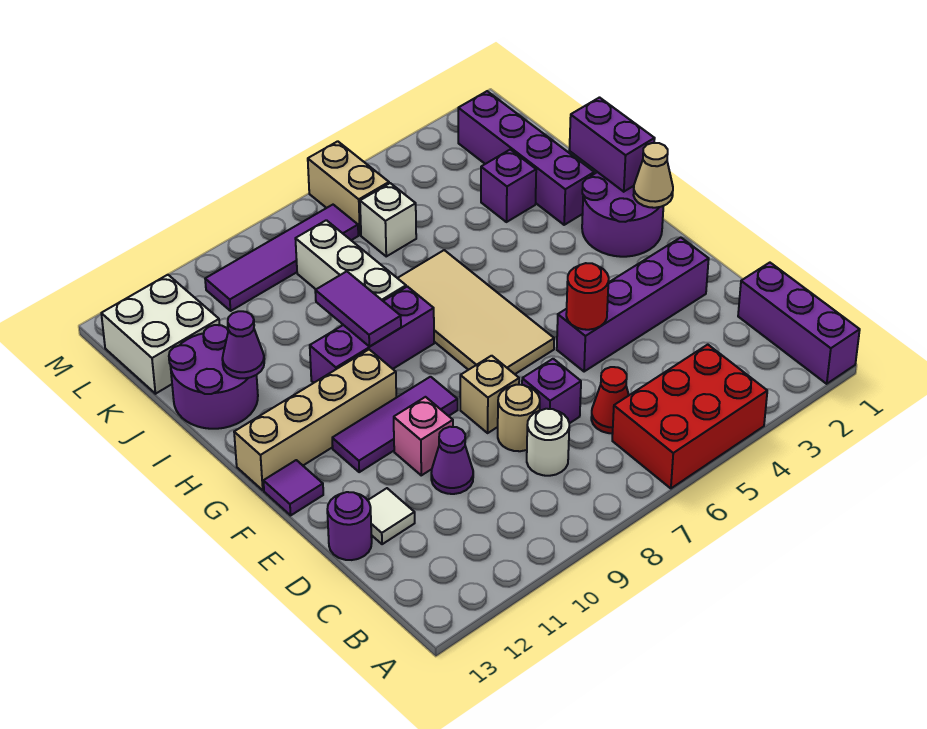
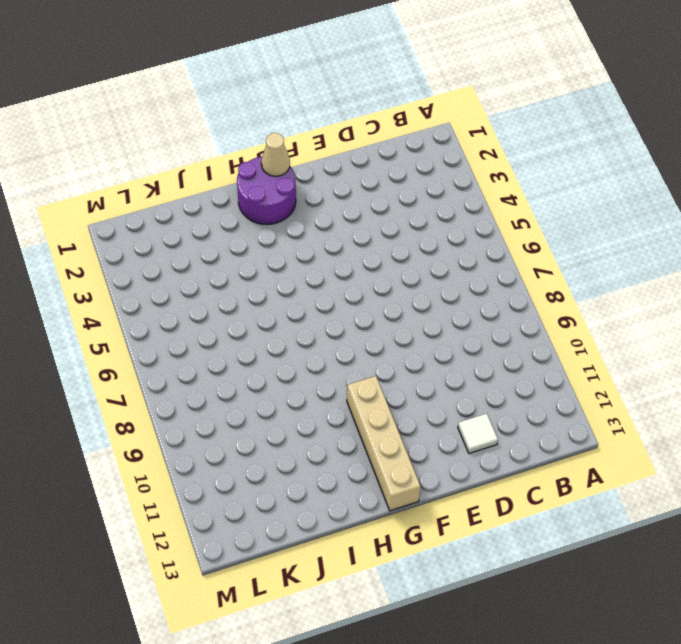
none -> purple 1x3 brick [738,263,860,384]
none -> red 2x3 brick [612,345,767,488]
none -> red 1x1 cone [591,367,629,433]
none -> white 1x1 round brick [527,409,569,476]

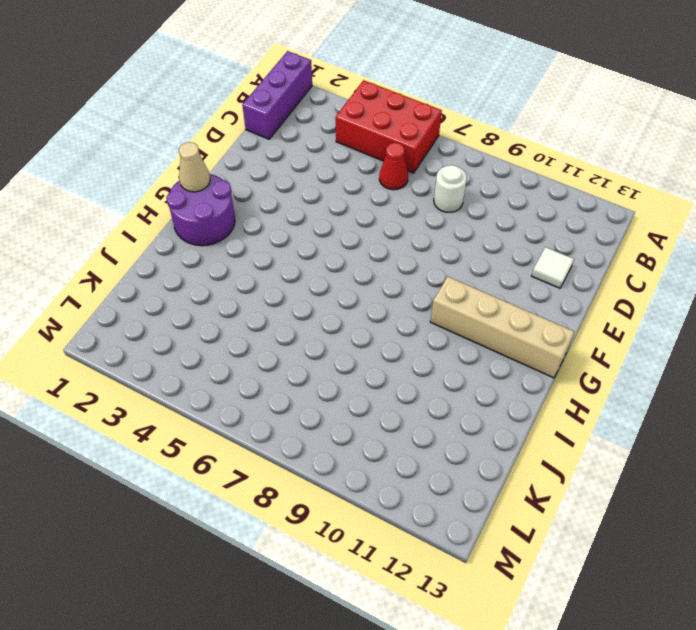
none -> purple 1x1 brick [522,359,581,423]
none -> tan 1x1 round brick [498,385,540,451]
none -> purple 1x1 cone [431,427,473,494]
none -> purple 1x1 round brick [327,492,372,560]

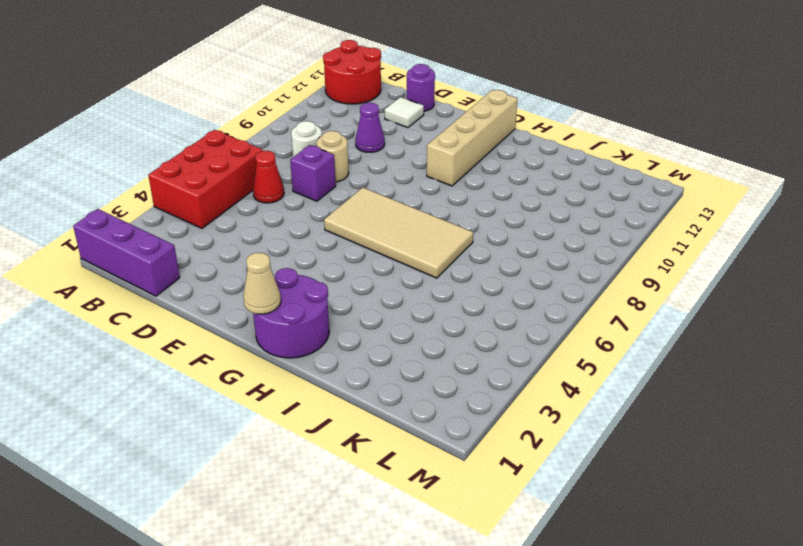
red 2x2 round brick [323,40,381,104] -> none
none -> purple 1x4 brick [557,238,709,372]
none -> tan 1x1 brick [460,356,519,433]
none -> pink 1x1 brick [394,397,453,475]
none -> purple 1x3 tile [332,377,458,472]

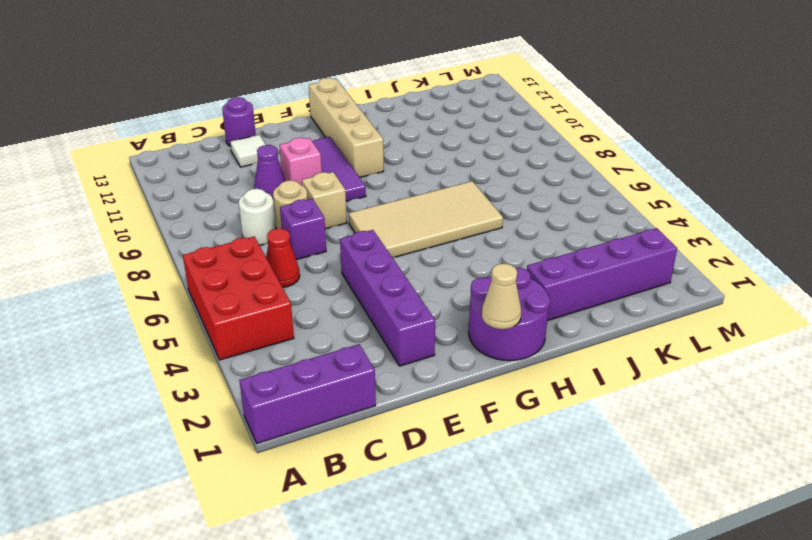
none -> purple 1x1 tile [263,460,323,515]
none -> purple 1x3 brick [310,286,434,383]
none -> white 1x3 brick [295,220,406,301]
none -> purple 2x2 round brick [169,325,258,429]

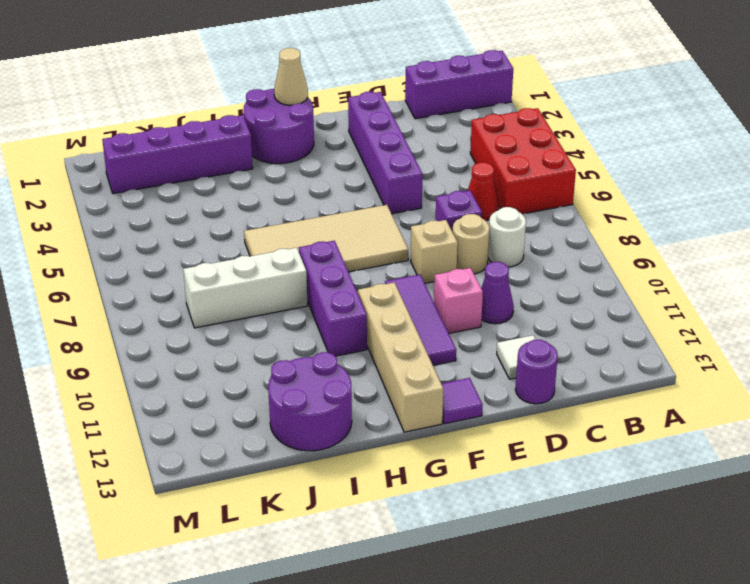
none -> purple 1x1 brick [481,150,536,222]
none -> white 1x1 brick [360,183,416,256]
none -> white 2x2 brick [101,275,220,394]
none -> tan 1x2 brick [308,141,389,235]

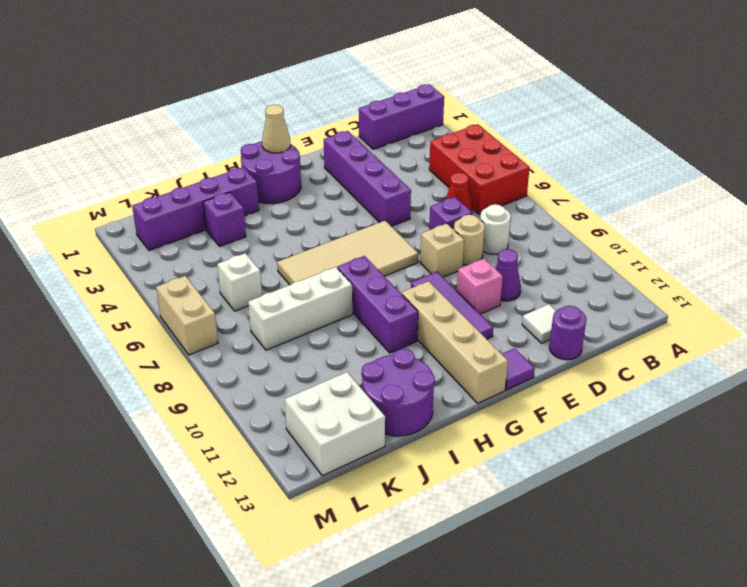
tan 1x2 brick [156,276,218,355] -> tan 1x2 brick turned to [308,141,389,235]
none -> purple 1x4 tile [205,205,358,311]
none -> red 1x1 round brick [566,263,609,330]
none -> purple 1x2 brick [569,98,655,192]
none -> purple 1x2 tile [315,271,401,347]

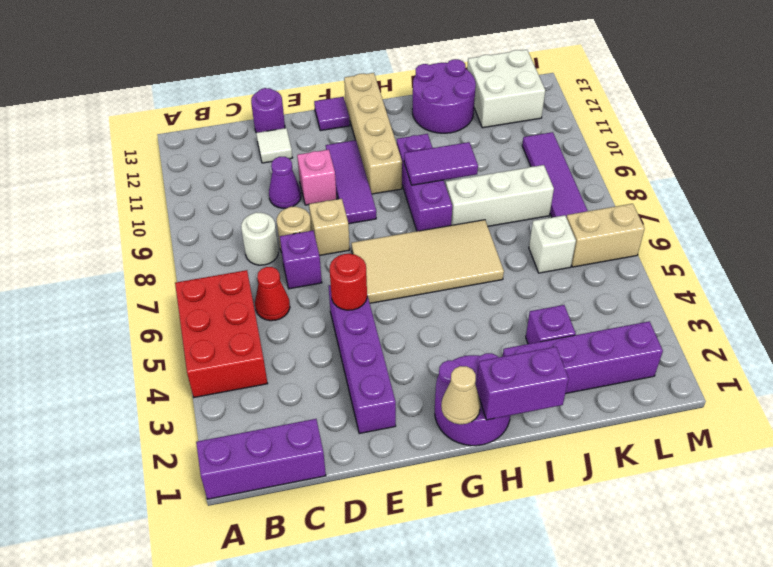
none -> purple 1x1 cone [222,311,264,378]

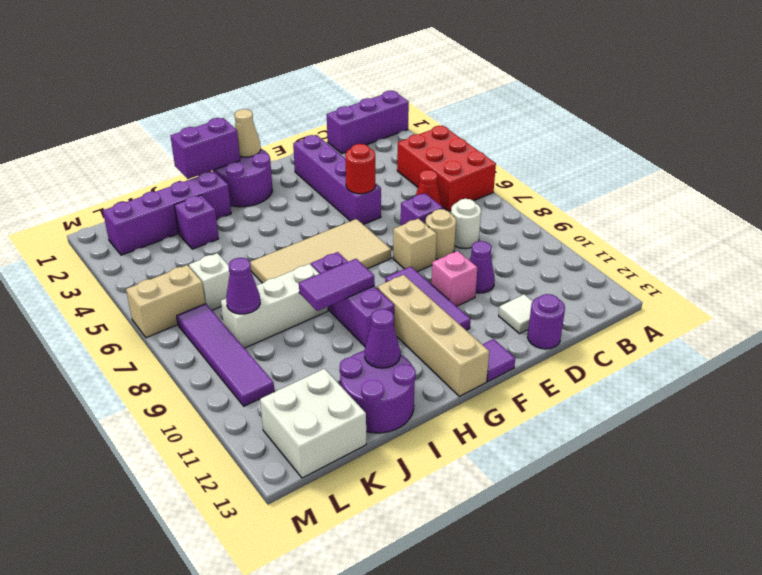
purple 1x1 cone [226,258,260,314] -> none

